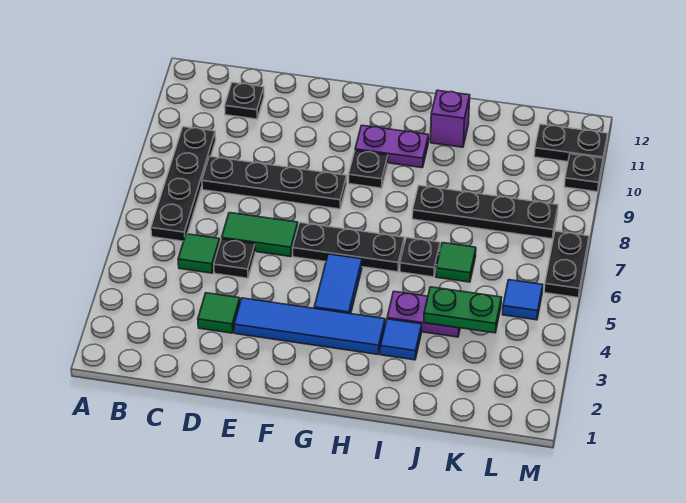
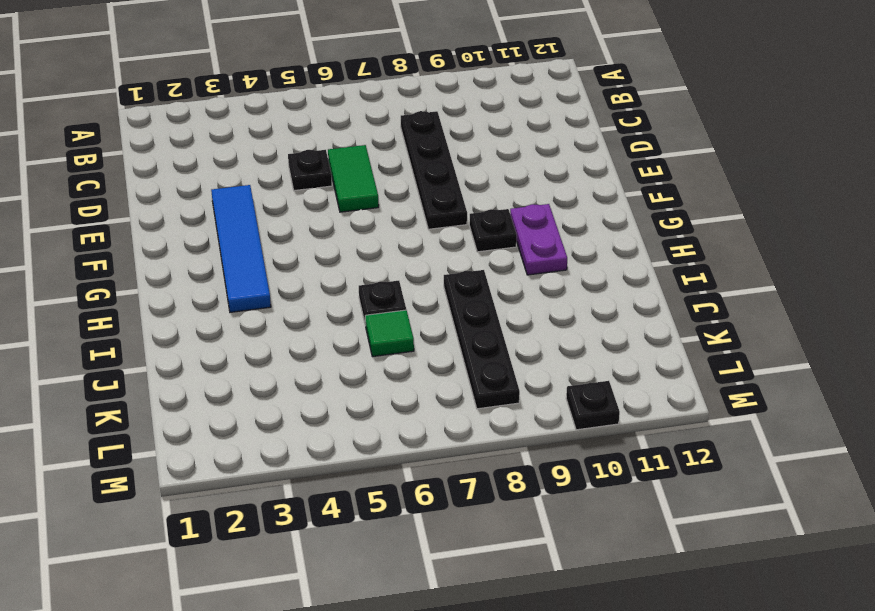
none -> black 1x4 plate [151,127,216,241]
none -> green 1x1 tile [178,234,220,273]
none -> black 1x1 plate [225,82,264,119]

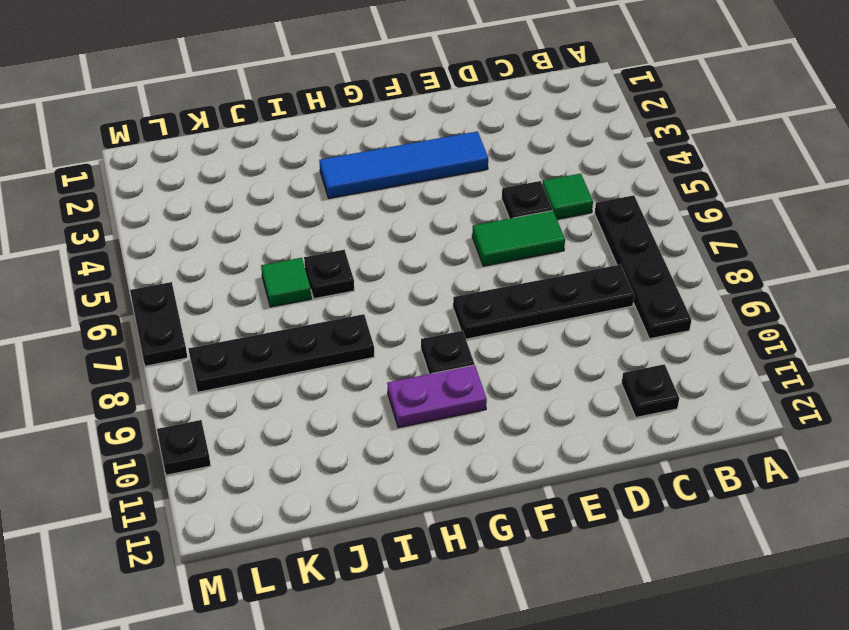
none -> green 1x1 tile [198,293,240,333]
none -> black 1x3 plate [293,223,404,272]
none -> blue 1x2 tile [314,254,362,314]

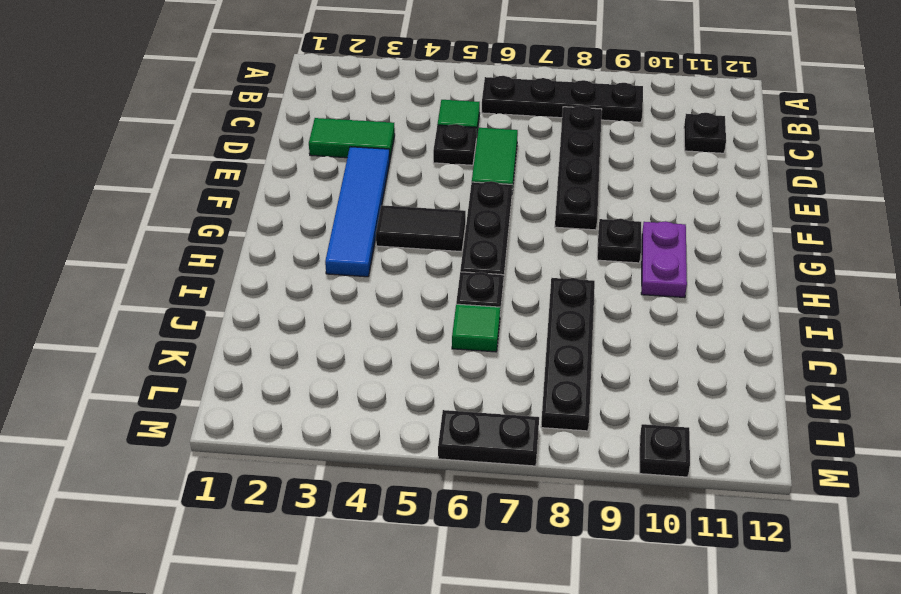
green 1x2 tile [309,118,395,158] -> green 1x1 tile [198,293,240,333]
black 1x2 tile [376,205,466,252] -> blue 1x2 tile [314,254,362,314]
none -> blue 1x1 tile [380,319,422,360]
none -> purple 1x2 plate [387,291,460,337]
none -> purple 1x1 brick [430,90,470,147]

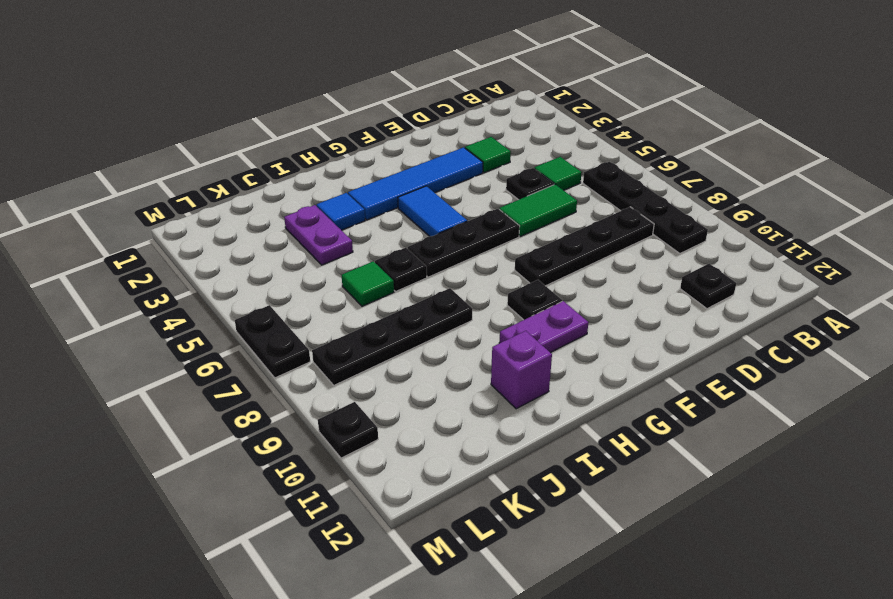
purple 1x2 plate [284,205,353,265] -> purple 1x2 plate turned to [387,291,460,337]
none -> blue 1x1 tile [502,280,543,320]
none -> black 1x2 plate [534,124,608,162]
none -> green 1x2 plate [424,287,502,333]

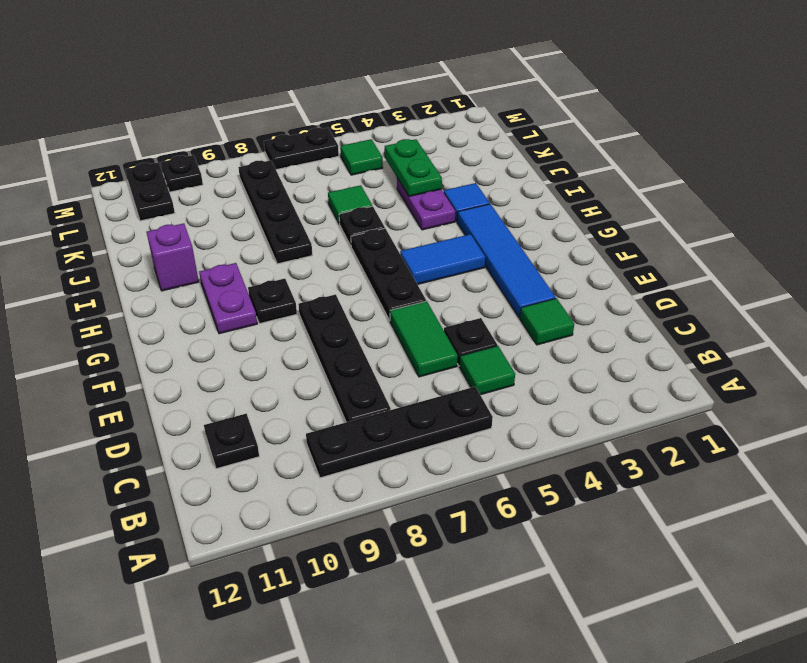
green 1x1 tile [340,139,383,175] -> blue 1x1 tile [502,280,543,320]

